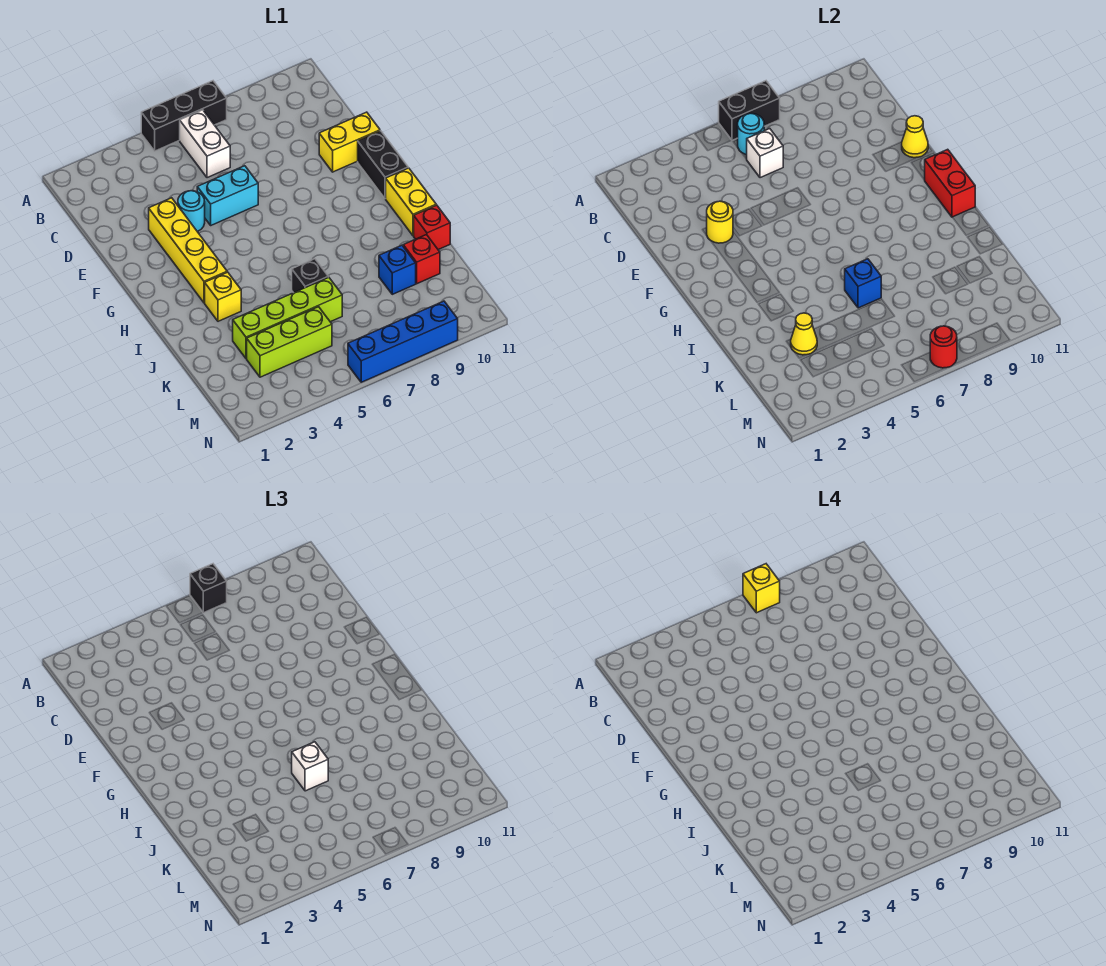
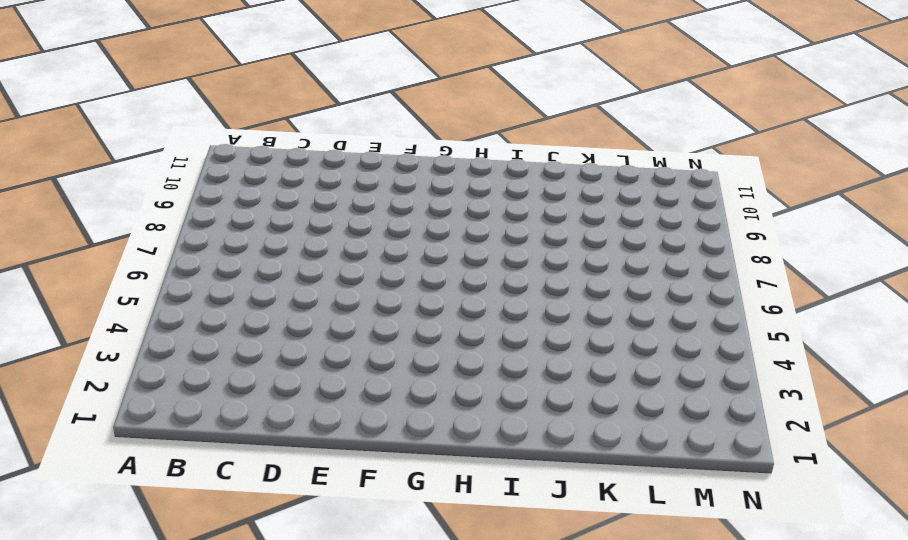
none -> black 1x3 brick [141,81,227,151]
none -> white 1x2 brick [180,110,230,178]
none -> yellow 1x4 brick [149,198,227,303]

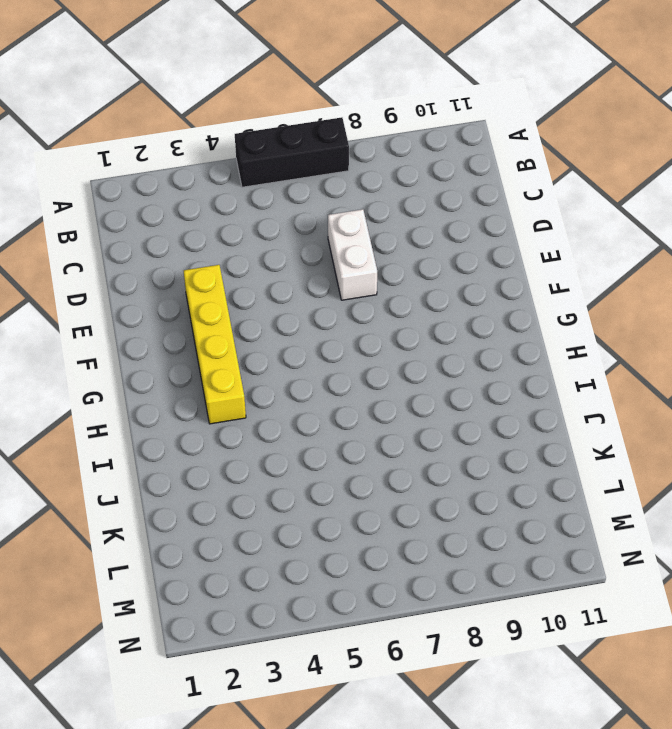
white 1x2 brick [328,209,377,300] -> white 1x2 brick moved to [180,110,230,178]
none -> cyan 1x1 round brick [178,191,205,231]
none -> cyan 1x2 brick [197,166,258,225]
none -> yellow 1x2 brick [319,112,380,172]

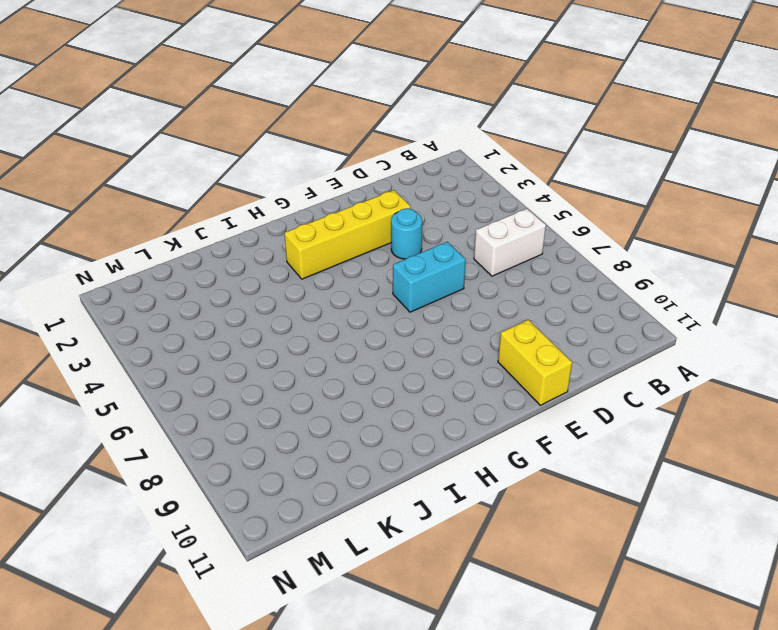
cyan 1x2 brick [393,242,466,312] -> cyan 1x2 brick turned to [197,166,258,225]
none -> black 1x3 brick [141,81,227,151]
none -> black 1x2 brick [358,131,408,199]
none -> yellow 1x2 brick [386,168,436,236]

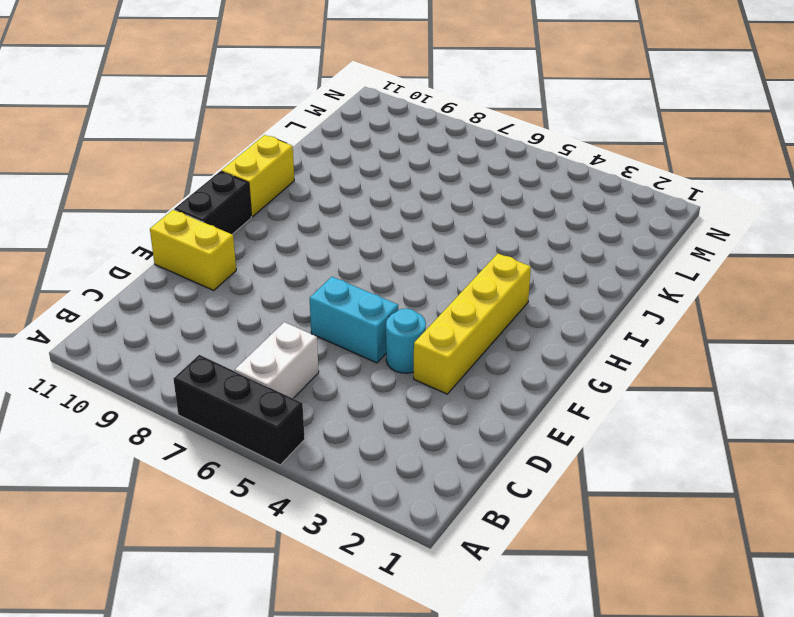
none -> yellow 1x1 brick [205,272,241,321]
none -> black 1x1 brick [292,259,328,293]
none -> red 1x1 brick [414,205,450,250]

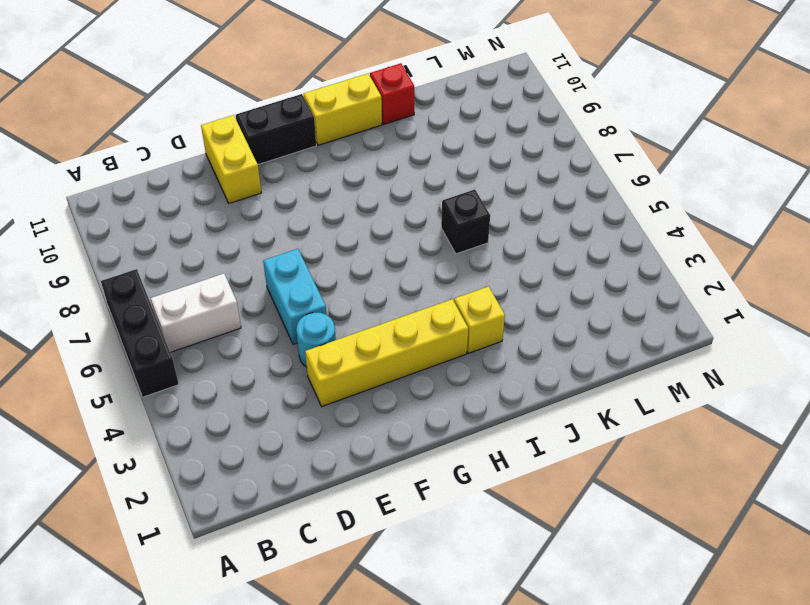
none -> lime 1x4 brick [233,277,342,359]
none -> blue 1x1 brick [379,245,416,294]
none -> red 1x1 brick [403,235,440,284]

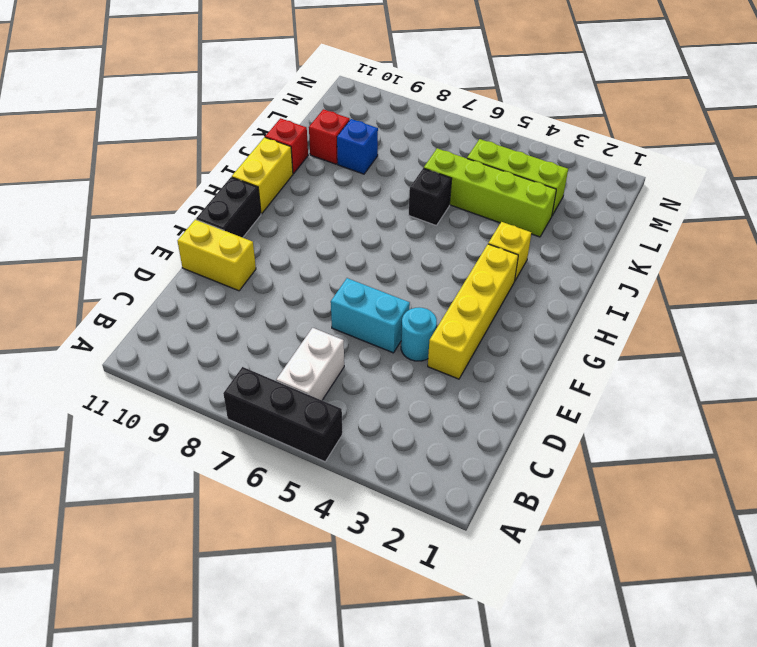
none -> blue 1x4 brick [348,301,458,382]
none -> black 1x2 brick [719,81,780,140]
none -> cyan 1x1 round brick [738,114,764,155]

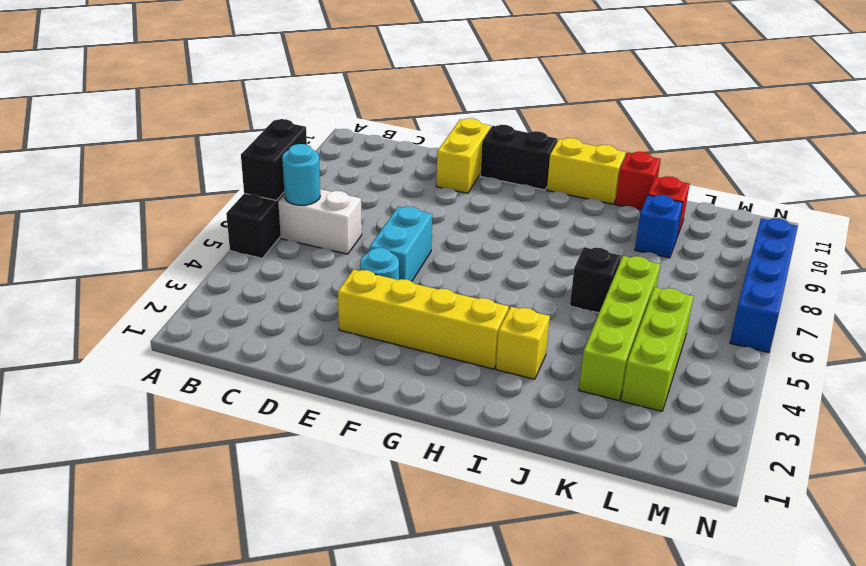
none -> white 1x1 brick [747,129,783,178]
none -> yellow 1x1 round brick [707,201,733,243]
none -> yellow 1x1 cone [902,116,928,158]

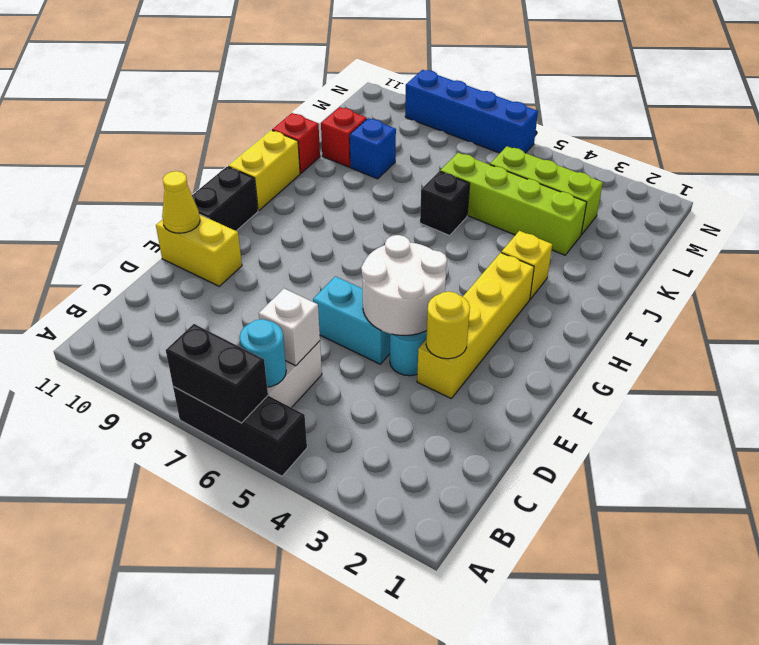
white 2x2 round brick [361,235,447,335] -> none
none -> red 1x2 brick [925,149,975,217]
none -> blue 1x1 brick [845,259,881,308]
none -> yellow 1x1 cone [791,313,817,355]

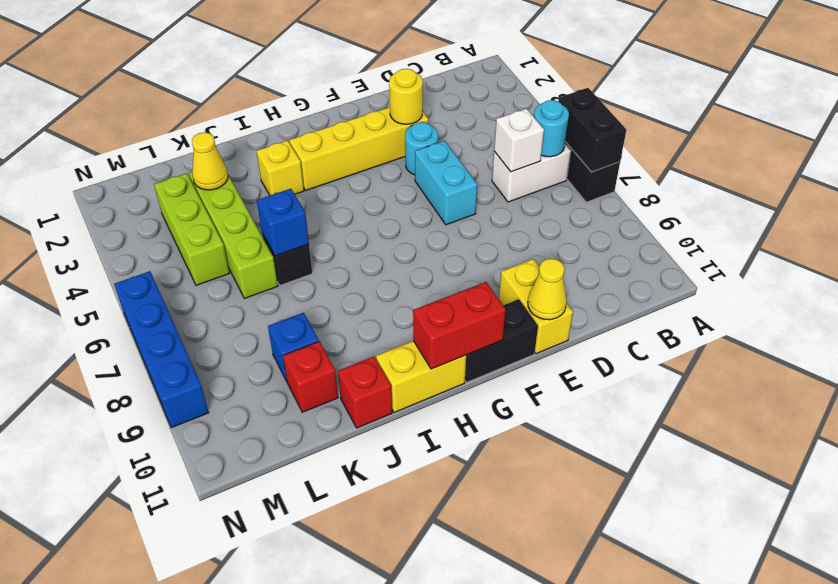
none -> red 1x1 round brick [930,326,957,368]
none -> black 1x1 brick [190,564,227,613]
none -> white 1x1 brick [292,742,328,791]

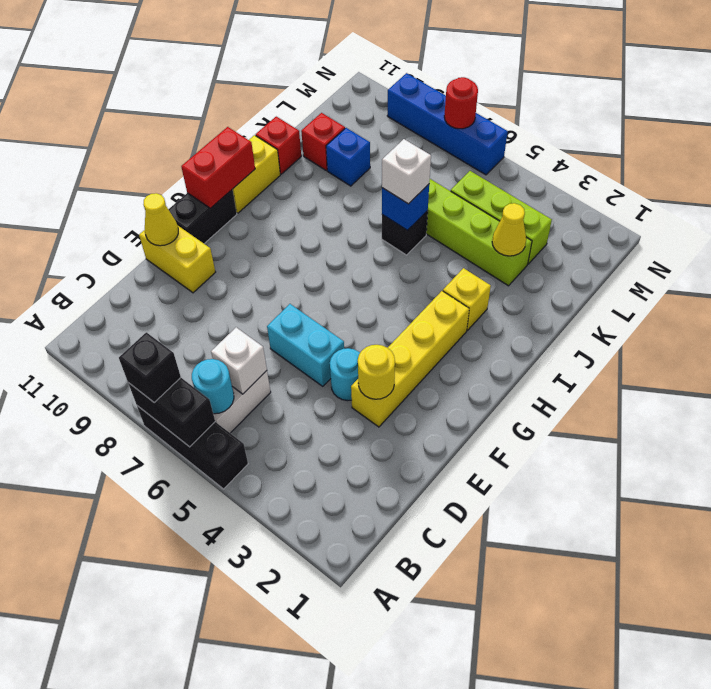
none -> yellow 1x1 brick [743,564,780,613]

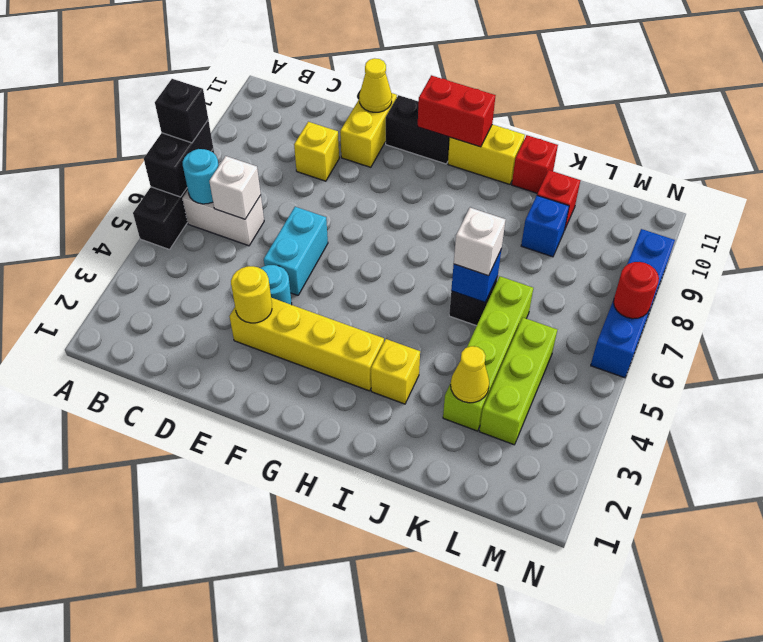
yellow 1x1 brick [294,122,339,181] -> yellow 1x1 brick moved to [743,564,780,613]

